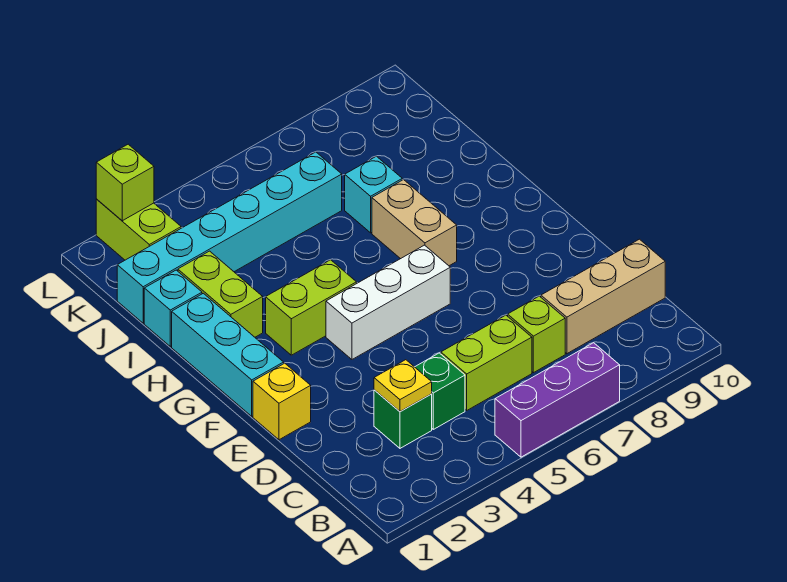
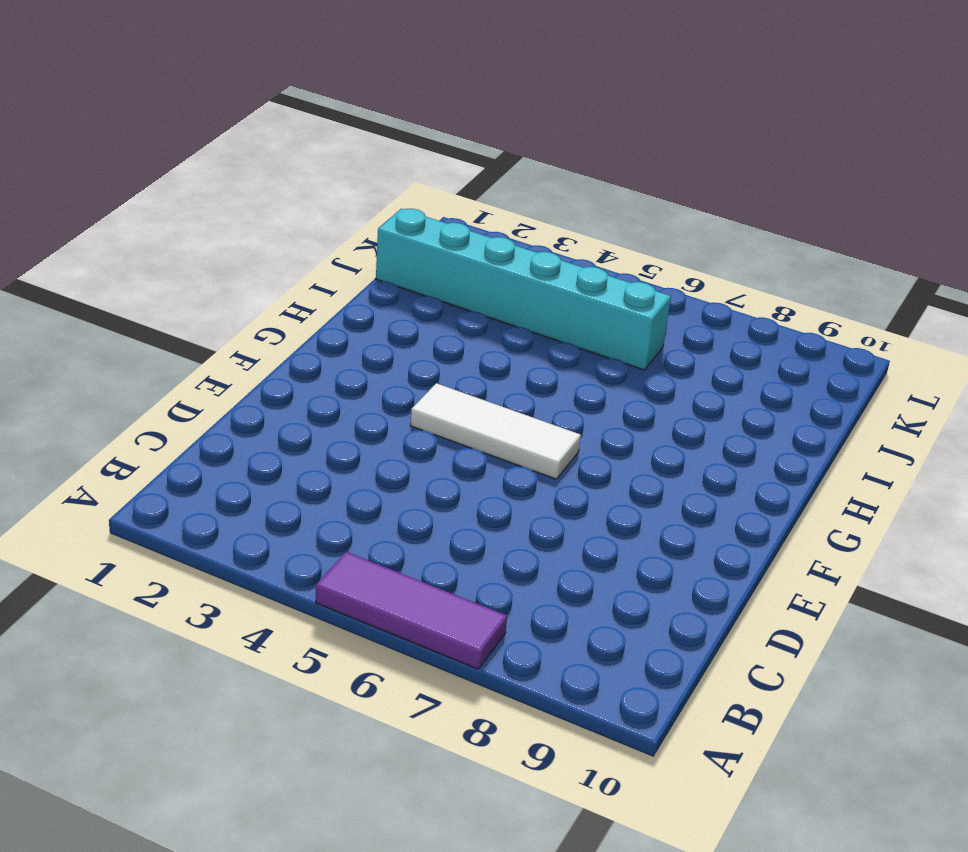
purple 1x3 tile [316,552,507,669] -> purple 1x3 brick [495,343,620,457]
white 1x3 tile [410,383,581,479] -> white 1x3 brick [326,245,450,359]
none -> green 1x1 brick [374,390,432,448]
none -> green 1x1 brick [415,353,465,429]
none -> lime 1x2 brick [441,315,532,410]

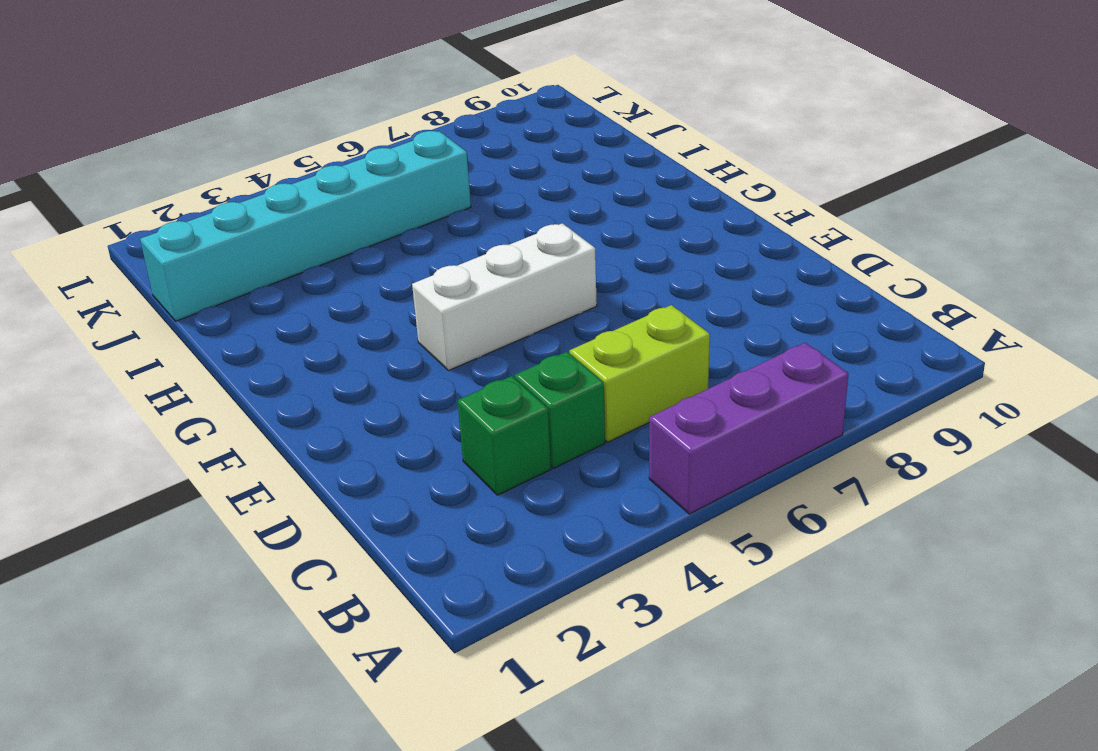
none -> lime 1x1 brick [508,296,565,373]
none -> tan 1x3 brick [541,239,665,354]
none -> yellow 1x1 brick [253,363,311,440]

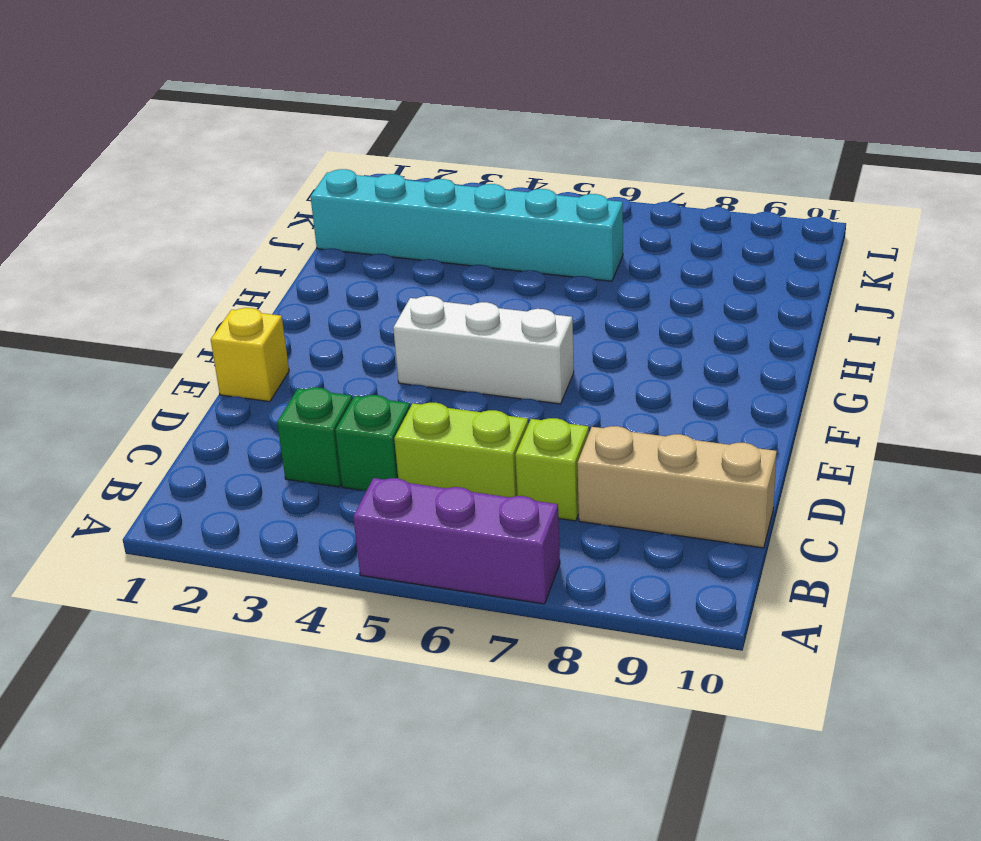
none -> cyan 1x3 brick [172,293,284,416]
none -> lime 1x2 brick [266,260,357,355]
none -> tan 1x2 brick [372,180,457,266]

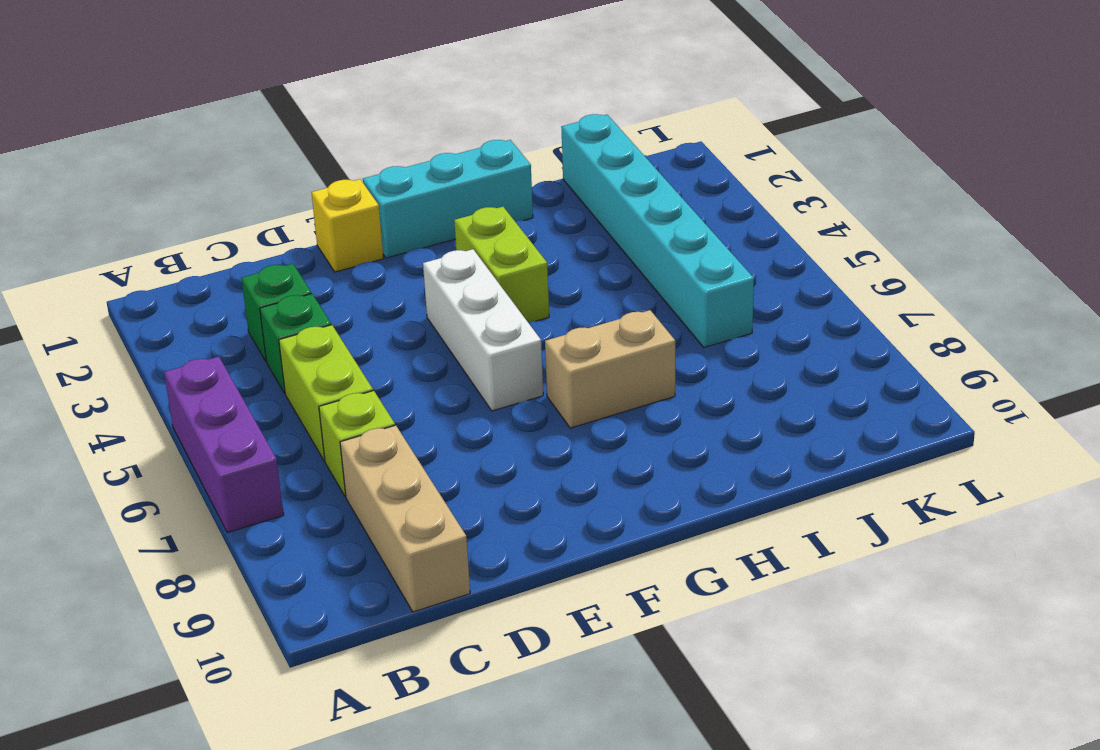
none -> lime 1x2 brick [178,251,263,337]
none -> cyan 1x1 brick [144,270,202,346]
none -> cyan 1x1 brick [345,156,402,233]

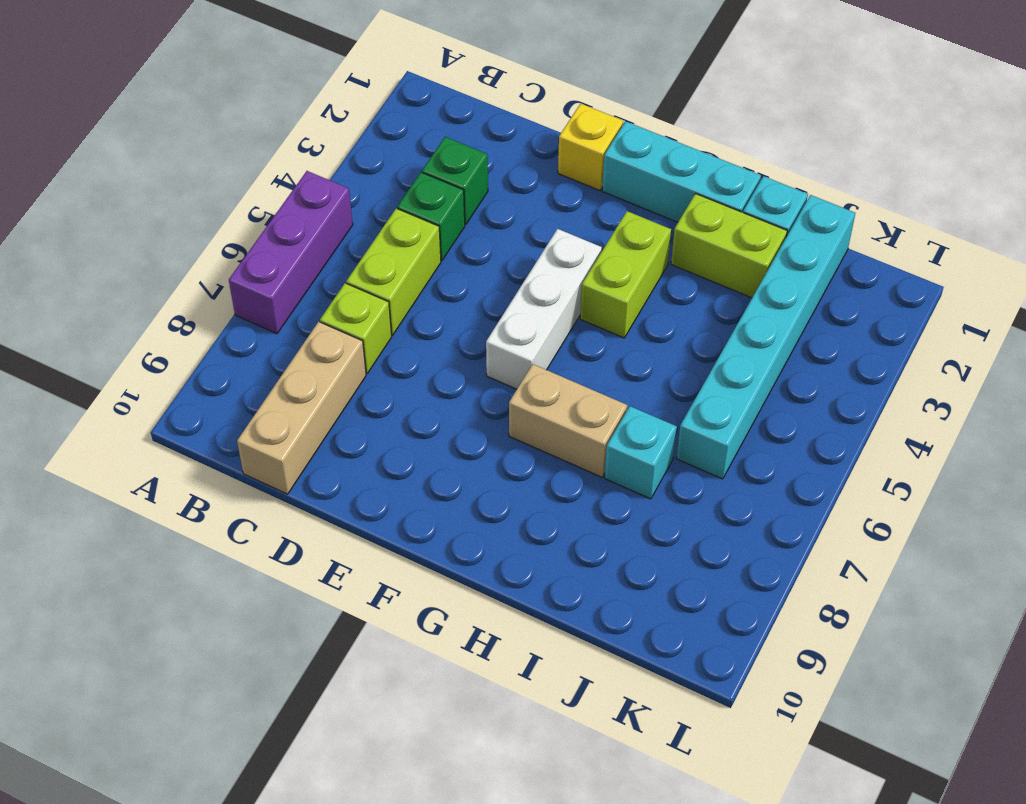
none -> lime 1x2 brick [96,199,181,260]
none -> yellow 1x1 plate [374,360,432,412]
none -> lime 1x1 brick [96,144,154,221]

